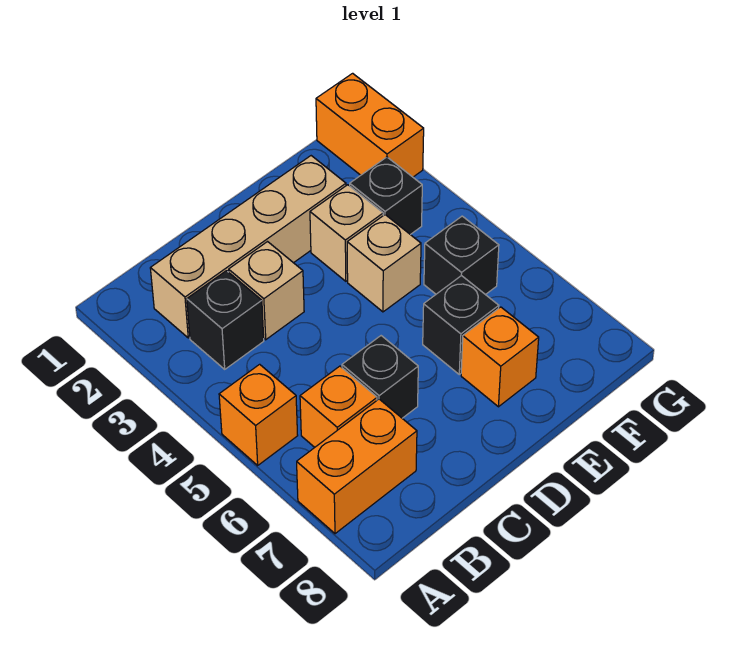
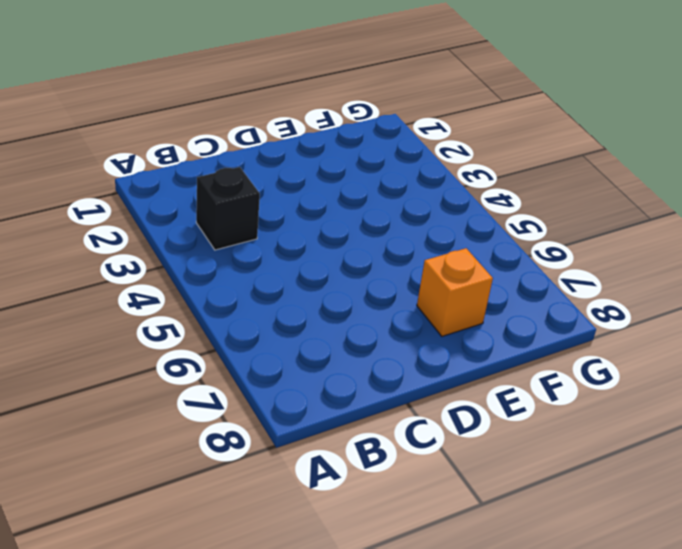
none -> orange 1x1 brick [219,364,298,465]
none -> orange 1x2 brick [297,399,417,534]
none -> tan 1x4 brick [150,156,346,338]

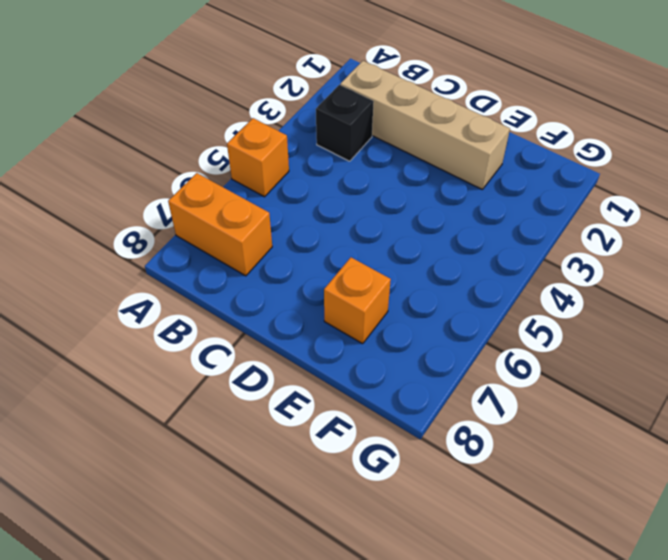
none -> orange 1x1 brick [300,366,377,447]
none -> tan 1x1 brick [229,242,304,340]
none -> black 1x1 brick [342,336,418,418]

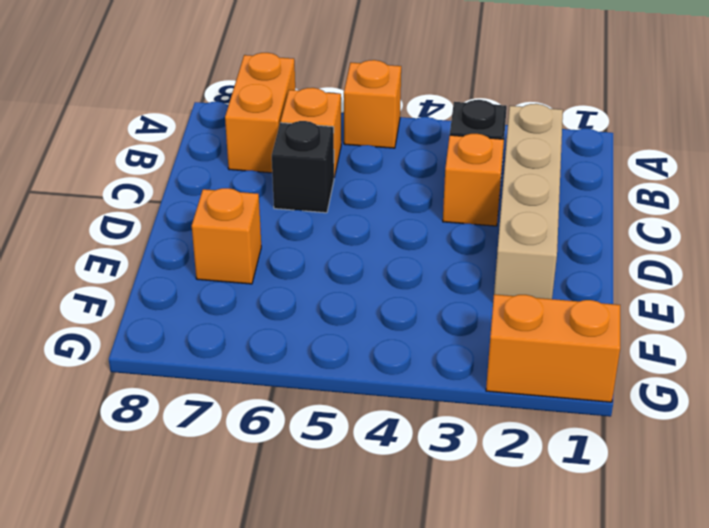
orange 1x1 brick [443,134,504,226] -> tan 1x1 brick [229,242,304,340]
none -> tan 1x1 brick [310,185,383,281]
none -> tan 1x1 brick [347,215,421,312]
none -> black 1x1 brick [423,276,499,374]

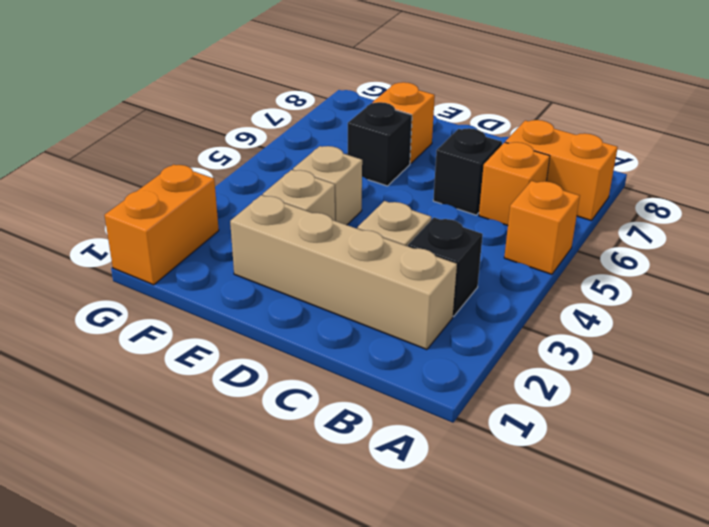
none -> black 1x1 brick [350,157,422,235]
none -> black 1x1 brick [424,216,499,295]

